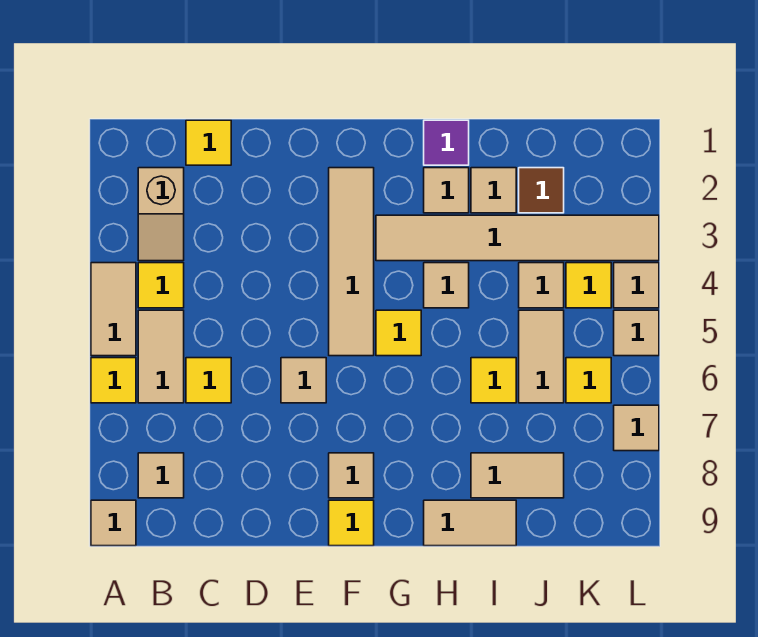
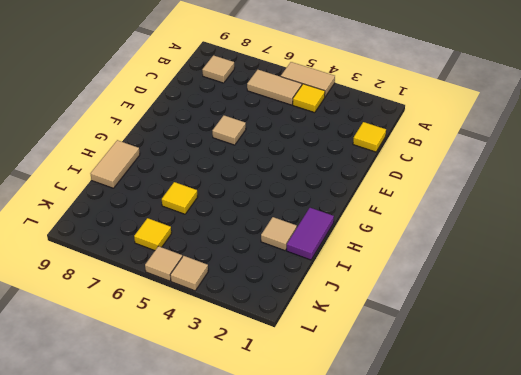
purple 1x2 tile [287,208,334,260] -> purple 1x1 tile [424,120,469,165]
none -> yellow 1x1 tile [91,358,136,403]
none -> tan 1x1 tile [91,500,136,546]
none -> tan 1x2 slope [138,168,184,261]
none -> yellow 1x1 tile [186,358,231,403]

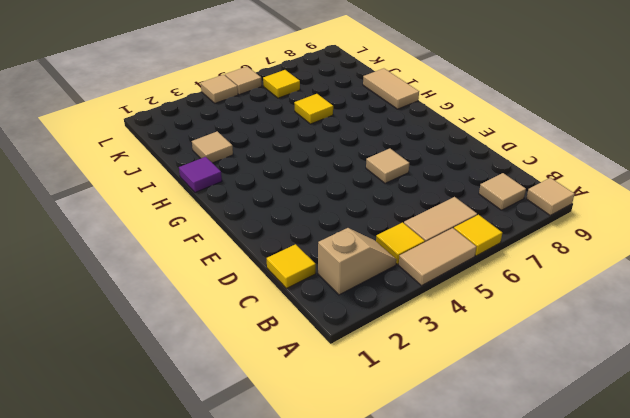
none -> yellow 1x1 tile [186,358,231,403]
none -> tan 1x4 tile [329,168,374,356]
none -> tan 1x1 tile [329,453,374,498]
none -> yellow 1x1 tile [329,500,374,546]

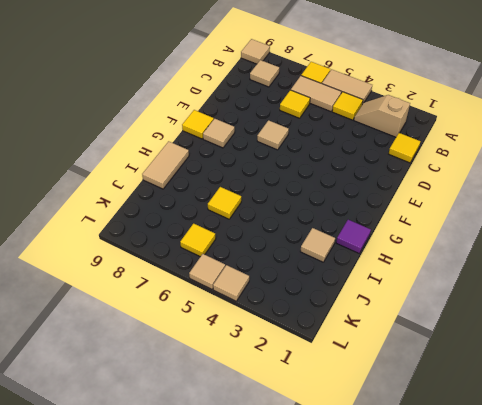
none -> tan 1x4 tile [329,168,374,356]
none -> tan 1x6 tile [376,215,659,261]
none -> yellow 1x1 tile [376,310,421,356]
none -> tan 1x1 tile [424,168,469,213]

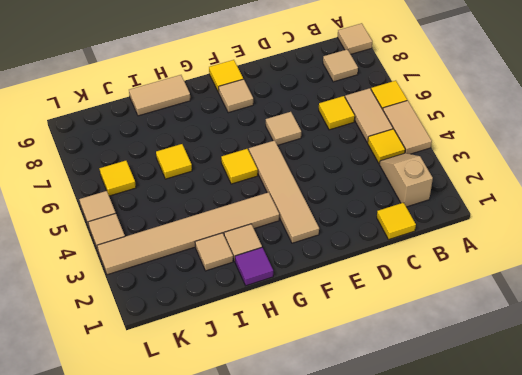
none -> tan 1x1 tile [424,263,469,308]
none -> tan 1x2 tile [471,453,564,498]
none -> brown 1x1 tile [519,168,564,213]
none -> tan 1x1 tile [519,263,564,308]

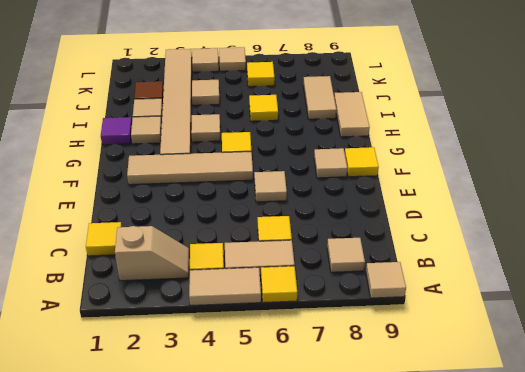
none -> tan 1x2 tile [519,310,564,403]
none -> yellow 1x1 tile [566,263,611,308]
none -> tan 1x1 tile [614,405,659,451]

